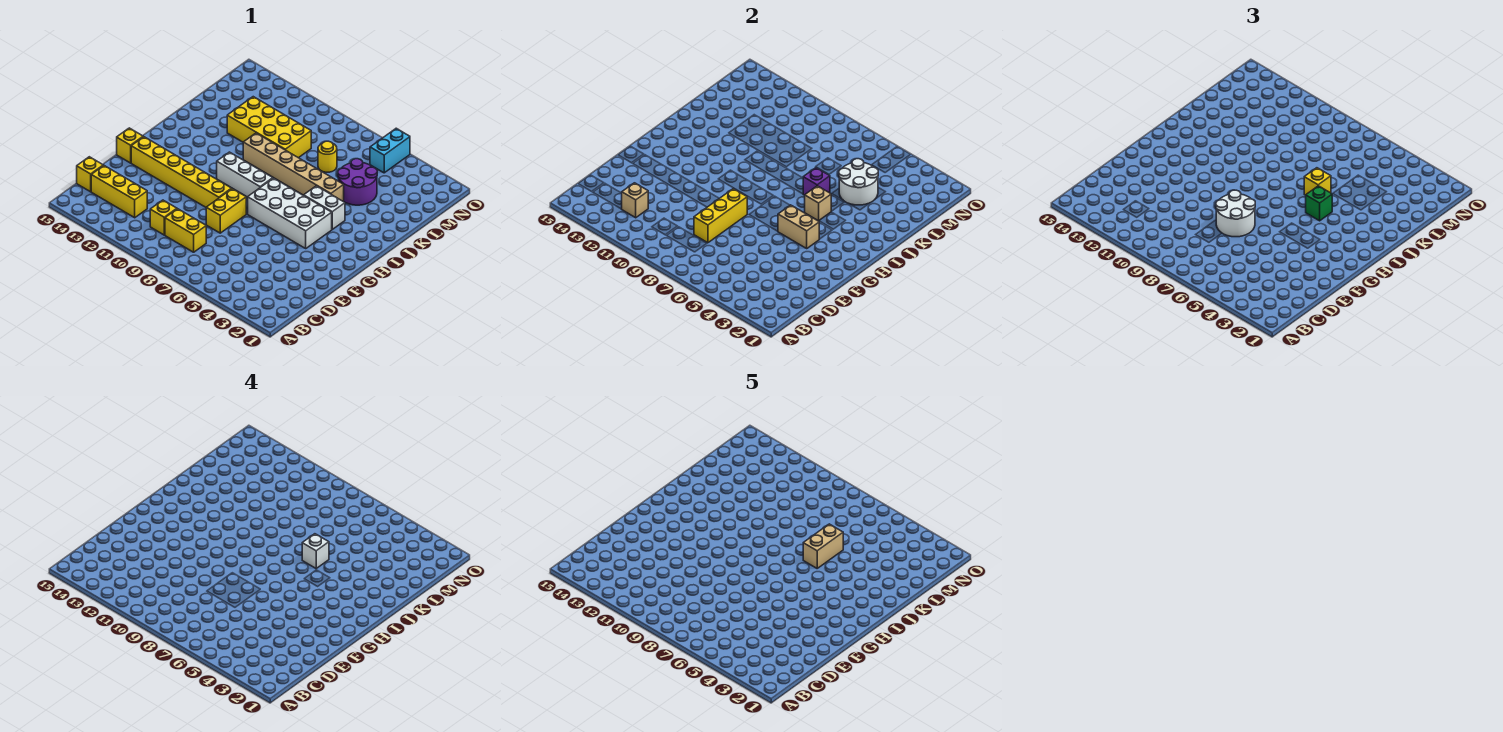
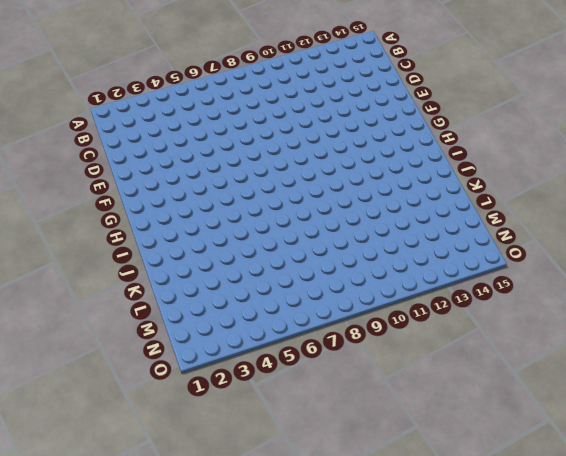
none -> yellow 1x2 brick [165,209,206,252]
none -> yellow 1x1 brick [150,200,177,235]
none -> yellow 1x3 brick [91,166,147,218]

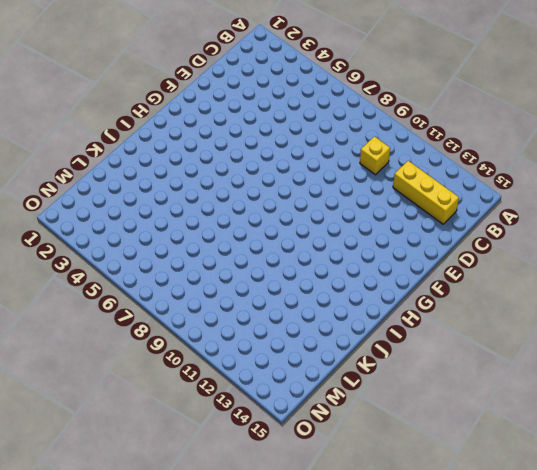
none -> yellow 1x2 brick [165,209,206,252]
none -> yellow 1x1 brick [77,157,103,192]
none -> yellow 1x2 brick [206,189,246,233]

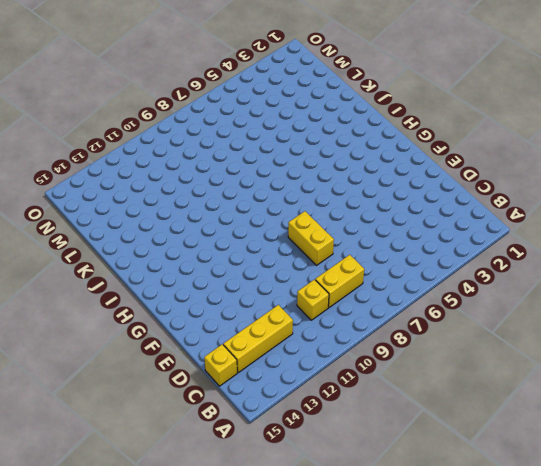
none -> yellow 1x6 brick [131,137,232,207]
none -> yellow 1x1 brick [117,128,143,163]
none -> white 2x4 brick [248,178,332,248]

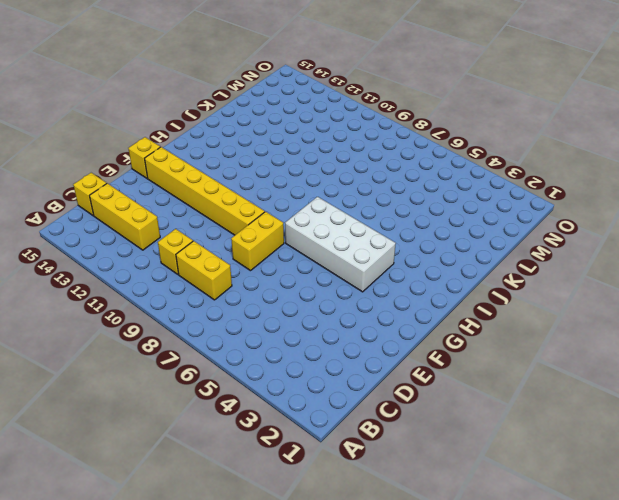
none -> white 1x3 brick [217,152,273,197]
none -> white 1x2 brick [304,186,345,229]
none -> tan 1x6 brick [243,133,344,202]

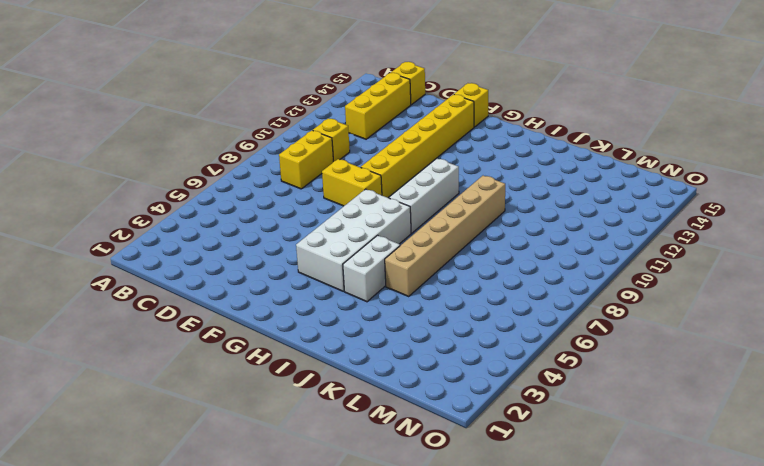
none -> purple 2x2 round brick [338,159,377,205]
none -> yellow 2x4 brick [227,97,311,158]
none -> yellow 1x1 round brick [318,141,337,172]

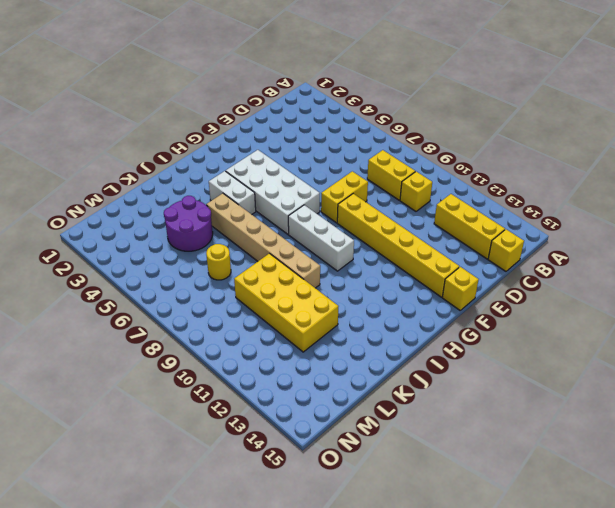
none -> cyan 1x2 brick [370,128,410,173]
none -> tan 1x1 brick [622,183,648,218]
none -> yellow 1x3 brick [694,189,747,243]

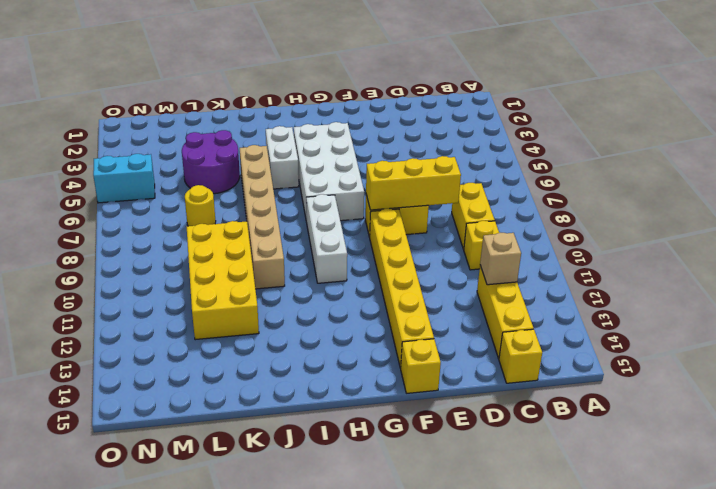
none -> tan 1x2 brick [778,205,819,248]
none -> tan 1x1 brick [805,186,831,221]
none -> purple 1x1 brick [803,168,830,195]

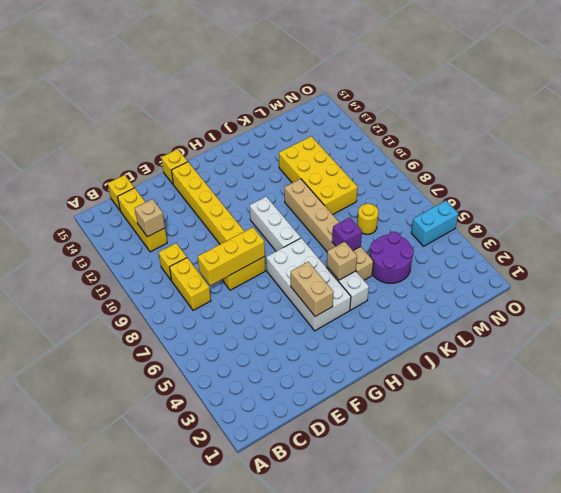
none -> white 2x2 round brick [839,159,878,205]
none -> white 2x2 round brick [1216,190,1255,237]
none -> green 1x1 brick [1306,186,1332,221]

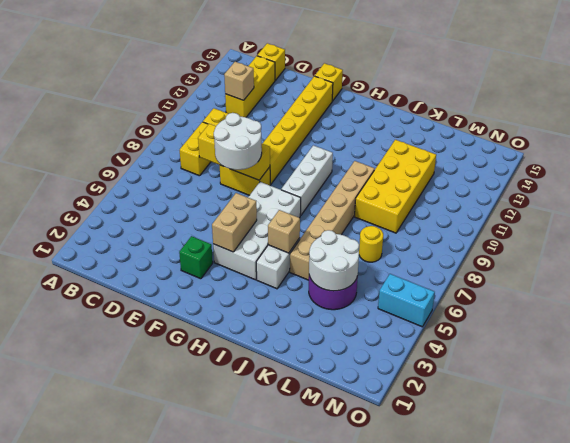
green 1x1 brick [179,236,213,279] -> green 1x1 brick moved to [1306,186,1332,221]
none -> purple 1x1 brick [803,168,830,195]
none -> yellow 1x1 brick [1304,168,1331,195]
none -> white 1x1 brick [302,534,329,568]

